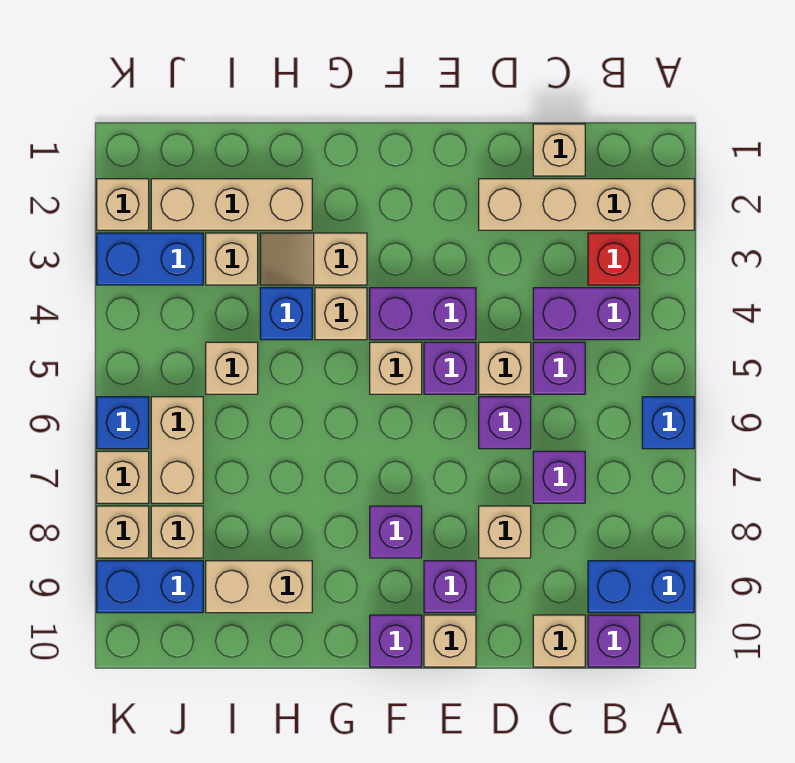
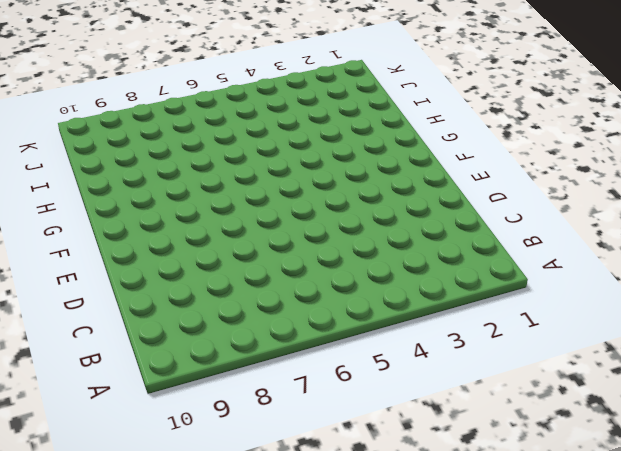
none -> tan 1x4 brick [479,179,694,230]
none -> blue 1x1 brick [642,397,694,449]
none -> blue 1x2 brick [588,561,694,613]
none -> red 1x1 brick [588,233,640,285]

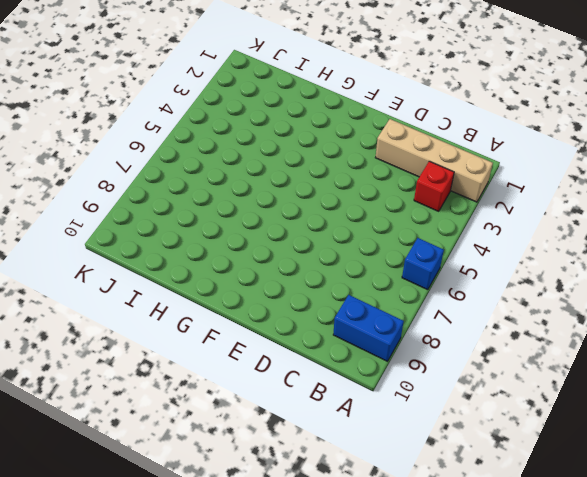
none -> purple 1x2 brick [533,288,640,340]
none -> purple 1x1 brick [588,615,640,667]
none -> tan 1x1 brick [533,124,585,176]
none -> purple 1x1 brick [533,342,585,394]

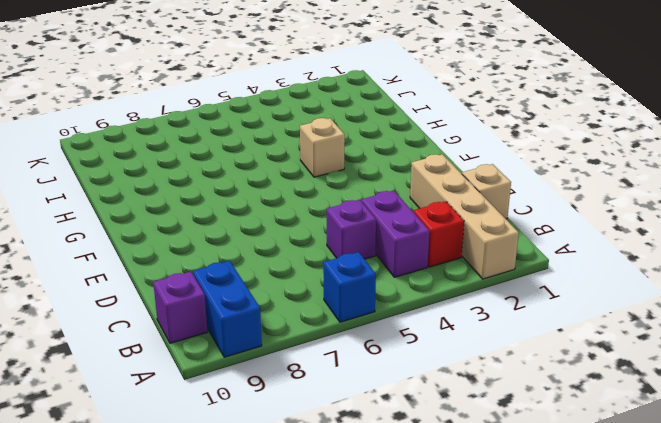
none -> purple 1x1 brick [533,451,585,503]
none -> tan 1x1 brick [533,615,585,667]
none -> tan 1x1 brick [479,342,531,394]
none -> purple 1x1 brick [479,397,531,449]

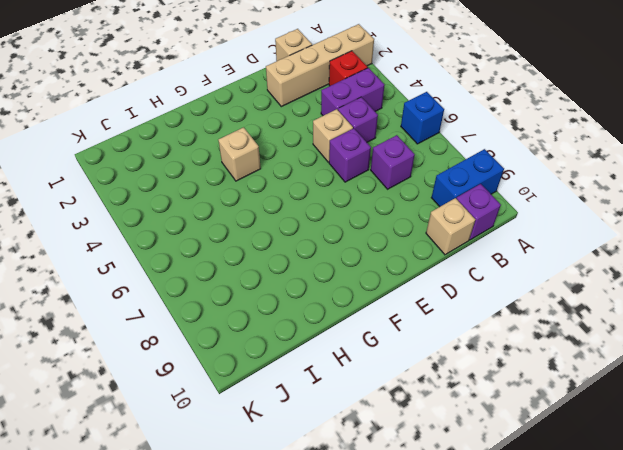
none -> tan 1x1 brick [479,506,531,558]
none -> purple 1x2 brick [370,288,476,340]
none -> purple 1x1 brick [424,342,476,394]
none -> purple 1x1 brick [424,561,476,613]

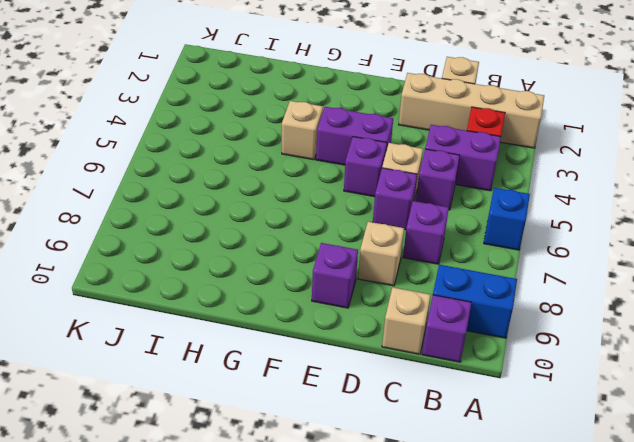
none -> tan 1x1 brick [424,615,476,667]
none -> tan 1x1 brick [370,342,422,394]
none -> purple 1x1 brick [370,506,422,558]
none -> purple 1x1 brick [370,615,422,667]

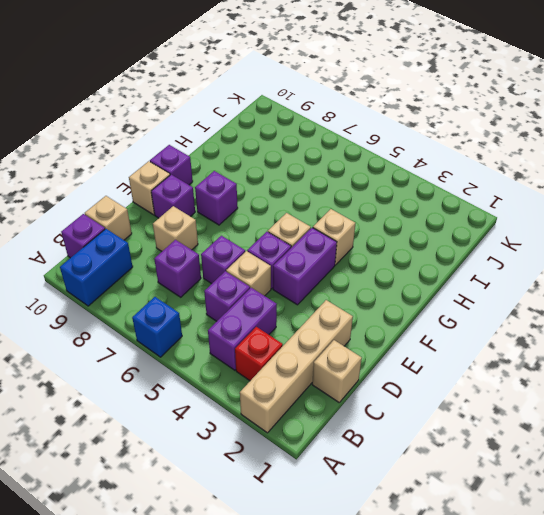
none -> tan 1x2 slope [260,233,367,285]
none -> tan 1x3 brick [151,179,312,230]
none -> blue 1x1 brick [260,288,312,340]
none -> tan 1x2 brick [206,561,312,613]

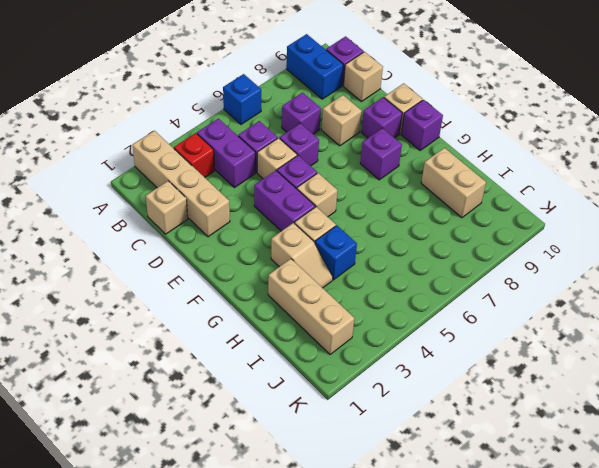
none -> tan 1x1 brick [206,233,258,285]
none -> tan 1x1 brick [206,342,258,394]
none -> blue 1x2 brick [97,233,203,285]
none -> tan 1x2 brick [151,397,203,503]

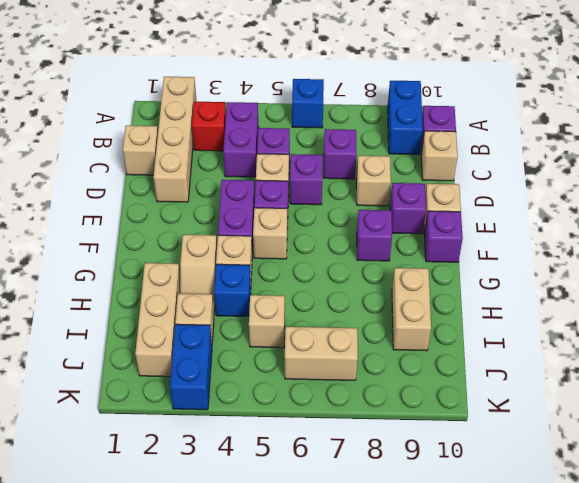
none -> tan 1x1 brick [151,506,203,558]
none -> blue 1x2 brick [97,561,203,613]
none -> tan 1x1 brick [97,179,149,230]
none -> blue 1x1 brick [97,397,149,449]

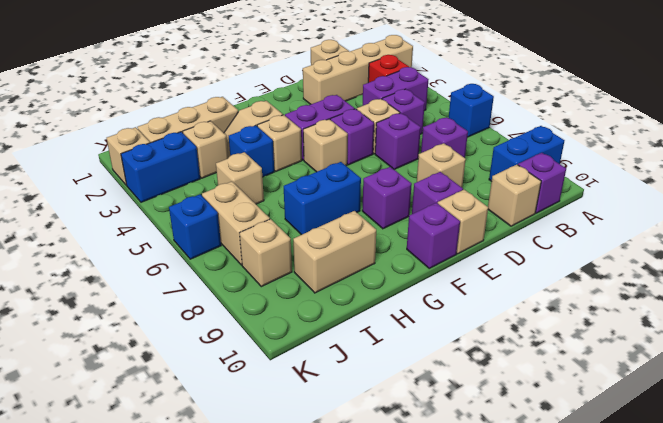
blue 1x2 brick [284,162,361,235] -> blue 1x2 brick moved to [97,561,203,613]
none -> tan 1x1 brick [97,451,149,503]
none -> tan 1x1 brick [97,506,149,558]

